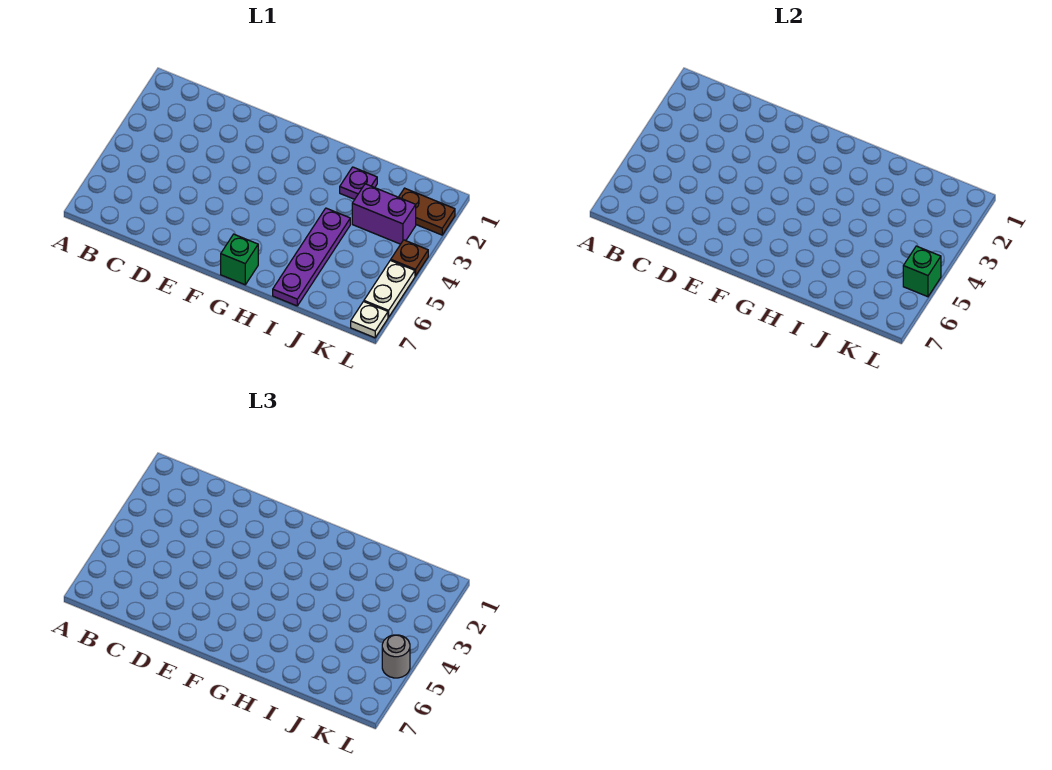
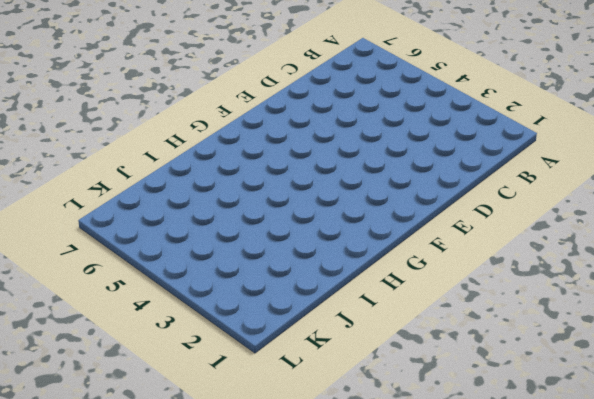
none -> green 1x1 brick [221,234,258,285]
none -> purple 1x1 plate [340,167,377,199]

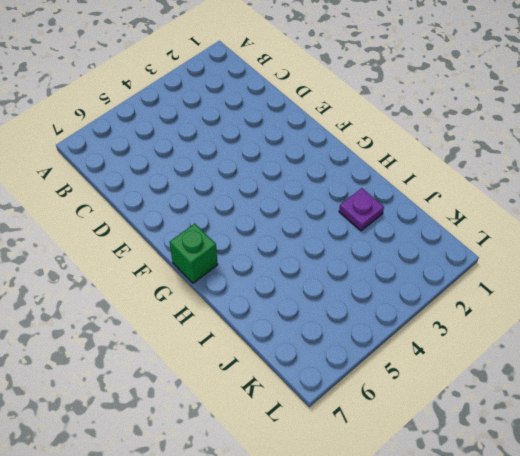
none -> purple 1x4 plate [273,208,350,306]
none -> purple 1x2 brick [352,184,416,244]

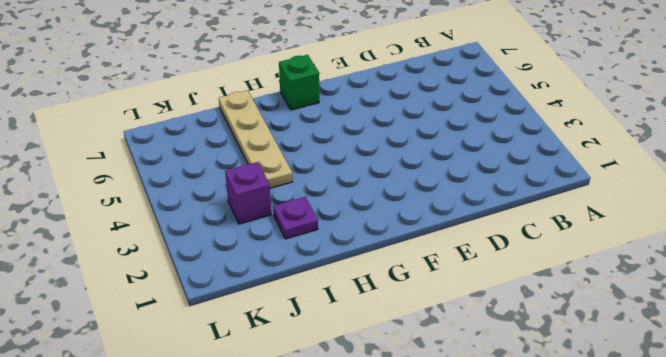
tan 1x4 plate [219,90,293,188] -> purple 1x4 plate [273,208,350,306]
purple 1x1 brick [225,162,271,224] -> purple 1x2 brick [352,184,416,244]
none -> brown 1x2 plate [399,188,455,235]
none -> brown 1x1 plate [391,240,428,276]

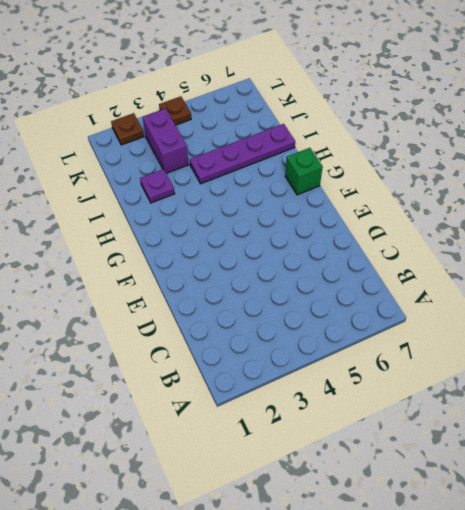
brown 1x1 plate [111,113,144,145] -> brown 1x2 plate [399,188,455,235]
none -> white 1x2 plate [364,260,415,317]
none -> white 1x1 plate [351,302,388,338]

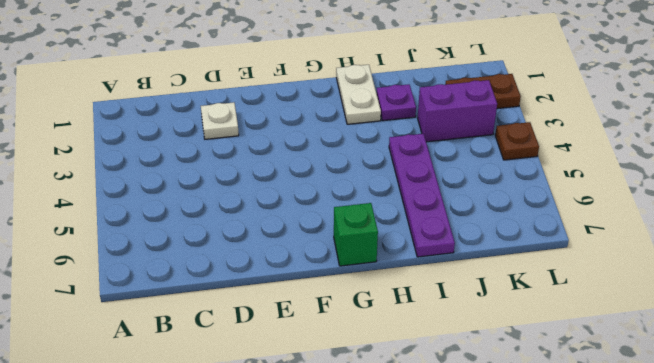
white 1x1 plate [201,102,239,139] -> white 1x1 plate moved to [351,302,388,338]
white 1x2 plate [336,65,381,124] -> white 1x2 plate moved to [364,260,415,317]
none -> green 1x1 brick [903,246,941,297]
none -> grey 1x1 round brick [382,635,410,678]

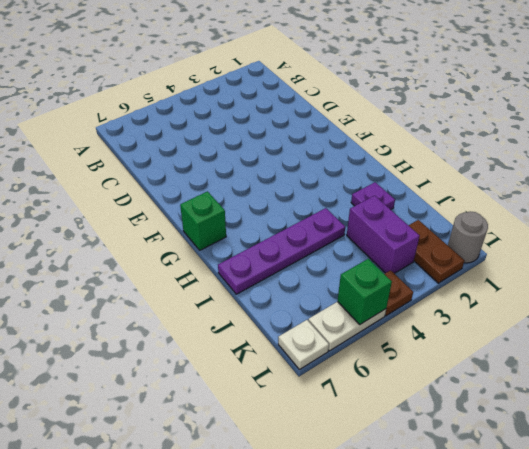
grey 1x1 round brick [448,212,488,263] -> grey 1x1 round brick moved to [382,635,410,678]

